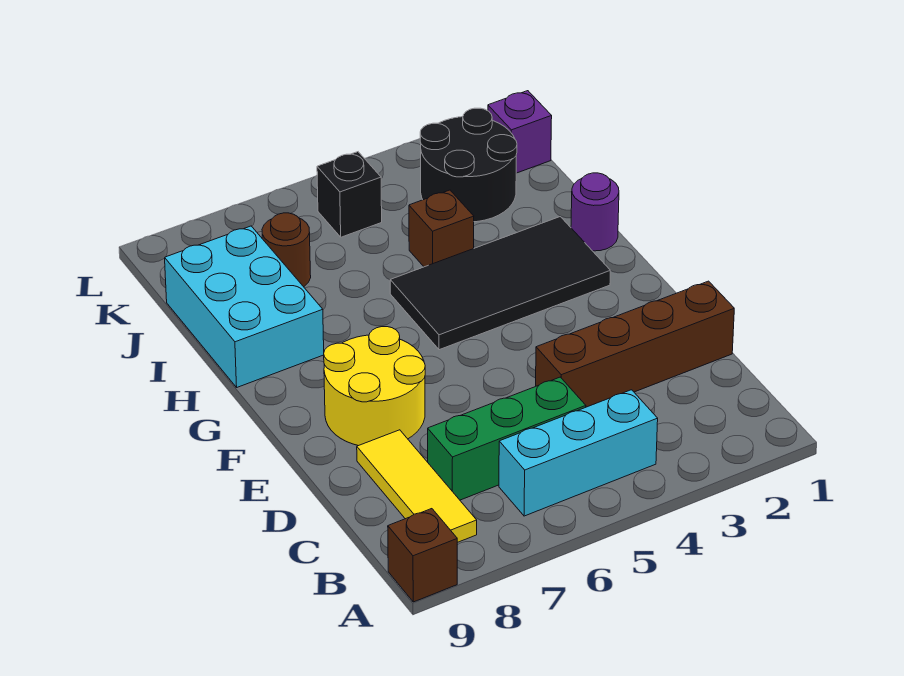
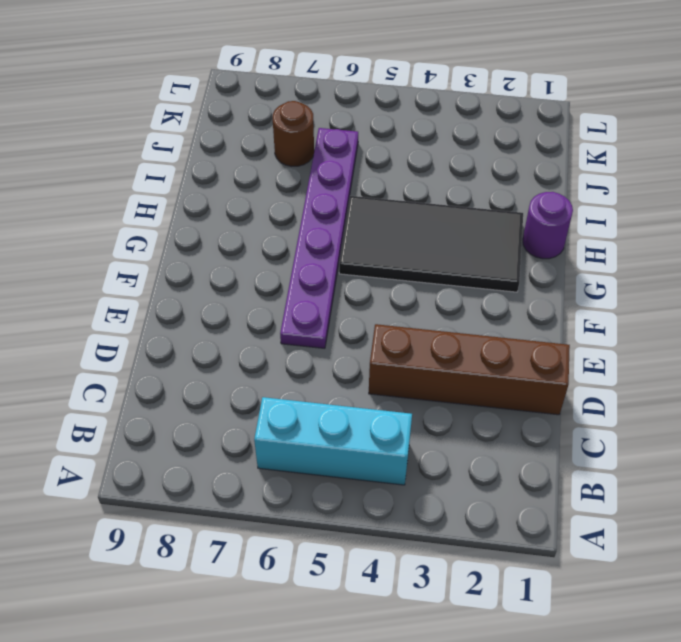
purple 1x6 plate [280,128,358,348] -> none
none -> brown 1x1 brick [388,509,457,602]
none -> yellow 1x3 tile [357,430,477,543]
none -> green 1x3 brick [428,377,586,500]

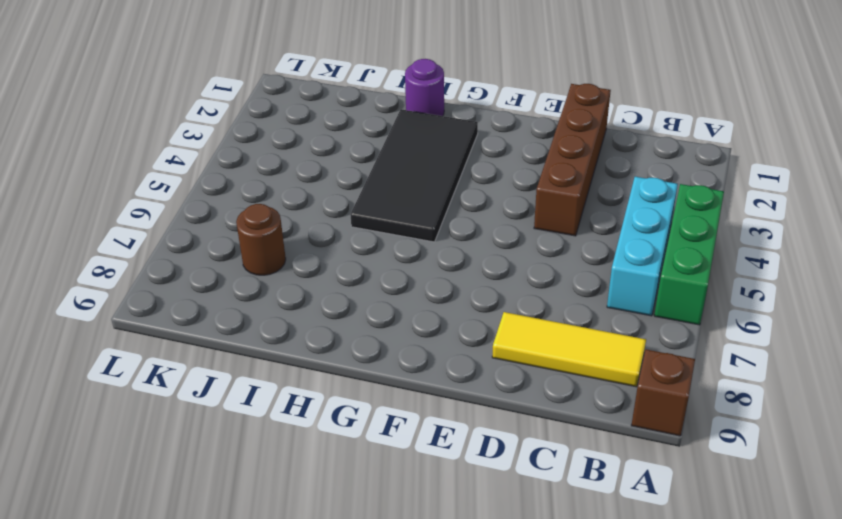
green 1x3 brick [654,184,724,325] -> green 1x3 brick moved to [428,377,586,500]
none -> yellow 2x2 round brick [324,327,425,446]
none -> cyan 2x3 brick [165,226,324,387]
none -> brown 1x1 brick [409,190,474,267]

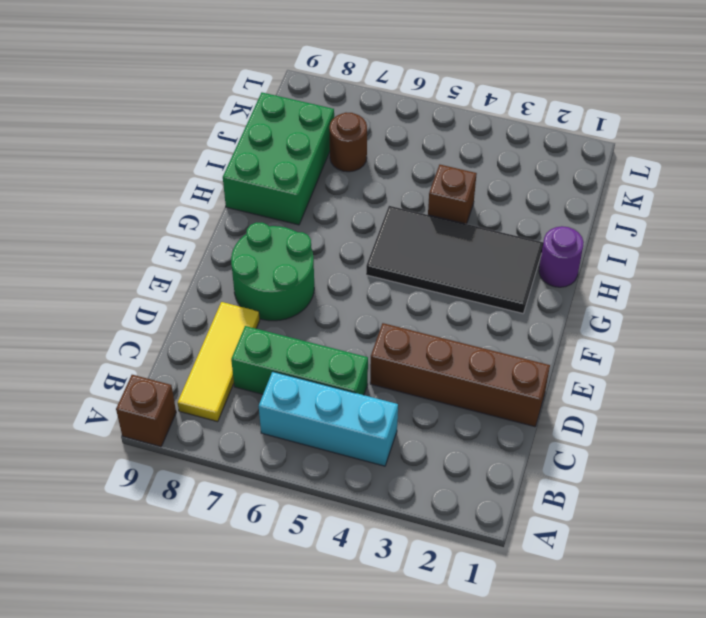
green 2x2 round brick [231,222,314,321] -> yellow 2x2 round brick [324,327,425,446]
green 2x3 brick [223,93,334,225] -> cyan 2x3 brick [165,226,324,387]
none -> black 2x2 round brick [420,108,517,222]
none -> purple 1x1 brick [488,91,552,173]
none -> black 1x1 brick [317,152,382,237]

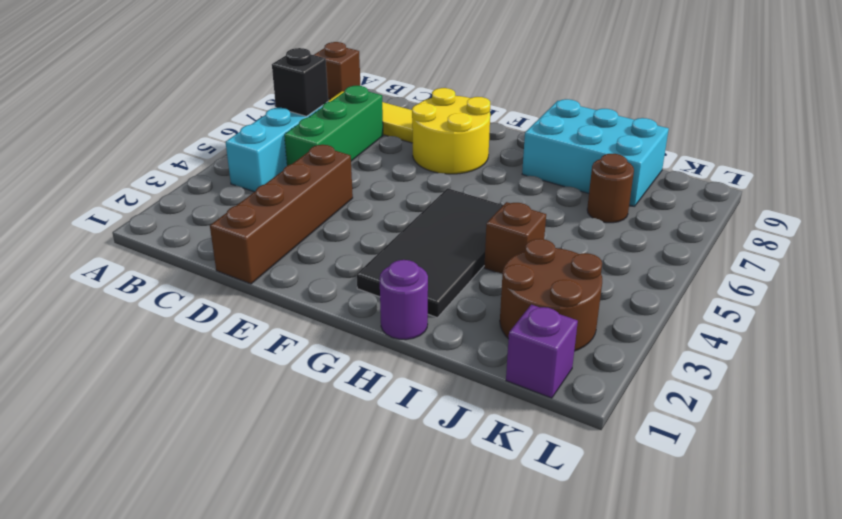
black 1x1 brick [272,48,328,116] -> black 1x1 brick moved to [317,152,382,237]
brown 2x2 round brick [500,239,602,351] -> black 2x2 round brick [420,108,517,222]

